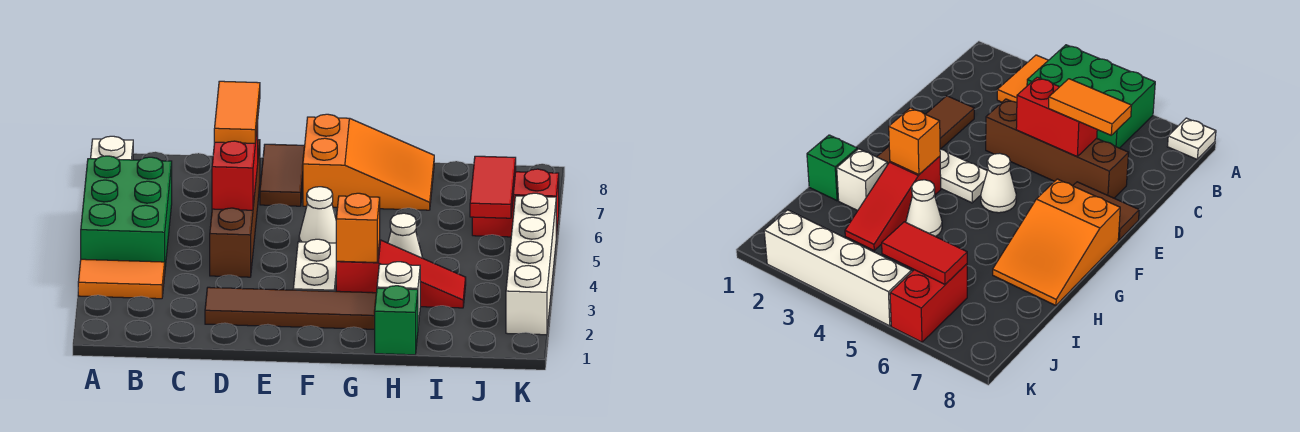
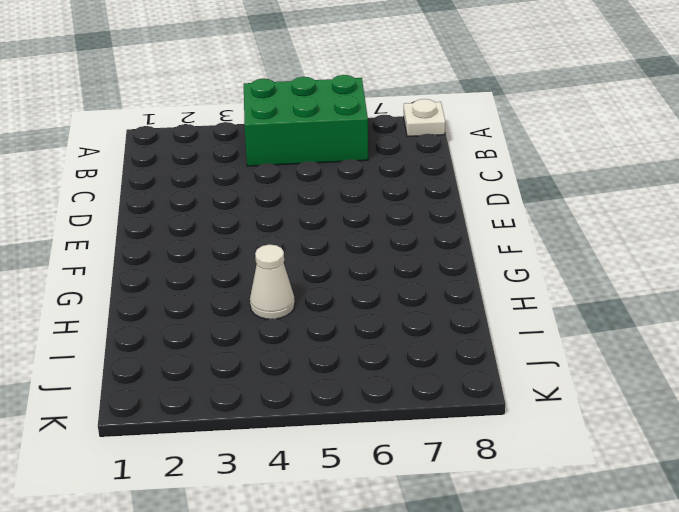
none -> orange 1x2 tile [78,259,165,299]
none -> brown 1x4 tile [205,287,376,329]
none -> brown 1x4 brick [210,140,260,277]

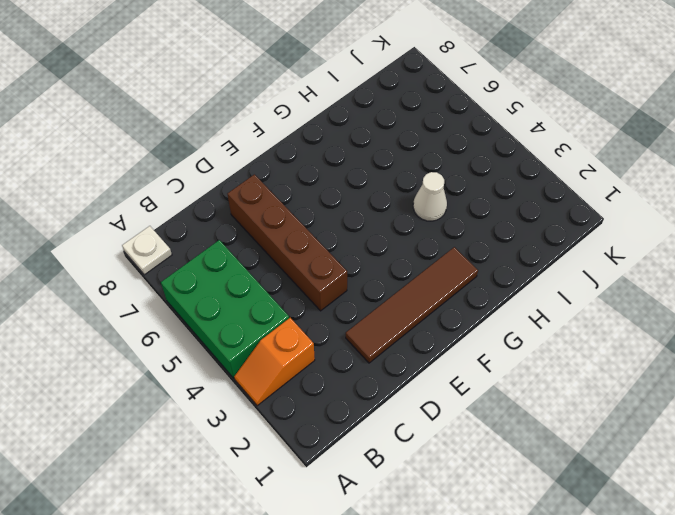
orange 1x2 slope [234,318,315,406] -> orange 1x2 tile [78,259,165,299]
none -> brown 1x2 tile [260,144,305,206]
none -> white 1x2 plate [293,239,337,291]
none -> white 1x1 cone [299,187,336,243]

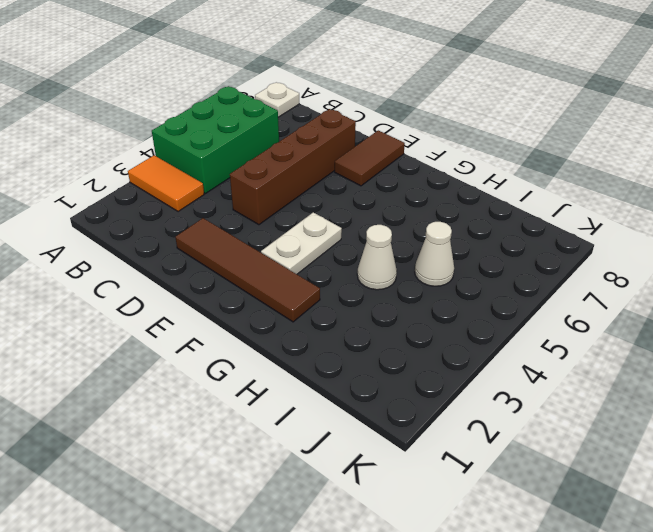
white 1x1 cone [415,222,454,286] -> white 1x1 cone moved to [299,187,336,243]
none -> orange 2x3 slope [303,114,434,210]
none -> red 1x3 slope [336,240,466,308]
none -> green 1x1 brick [375,286,418,355]

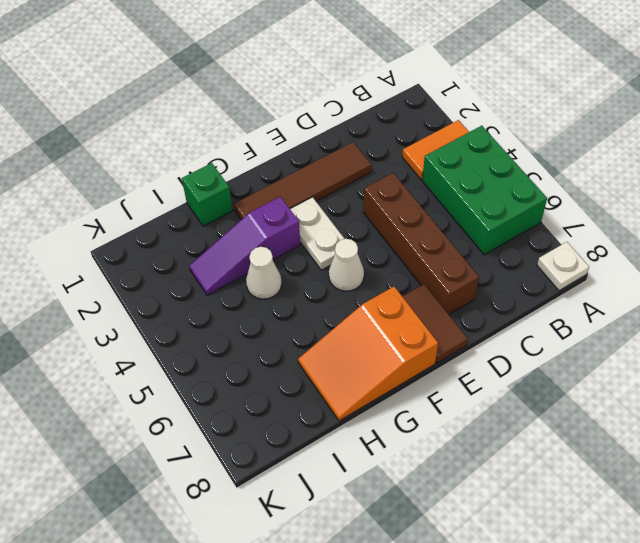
purple 1x3 slope [189,197,300,295] -> red 1x3 slope [336,240,466,308]
none -> white 1x1 brick [377,262,420,325]
none -> red 1x2 brick [472,169,559,237]
none -> white 1x4 brick [506,193,556,335]

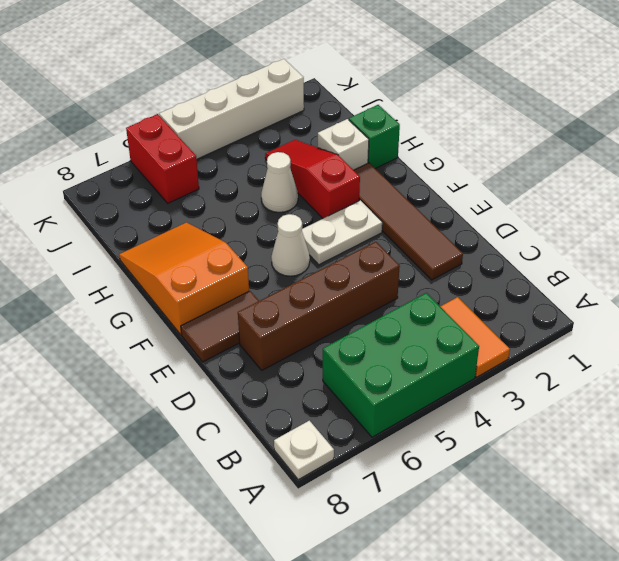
none -> red 1x2 brick [212,123,258,210]
none -> orange 1x1 brick [336,193,380,263]
none -> red 1x2 tile [470,156,516,218]

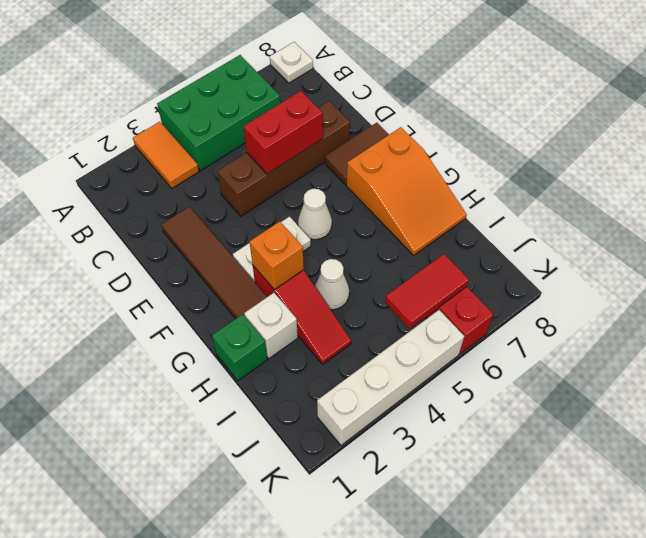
none -> orange 1x2 tile [214,81,260,143]

